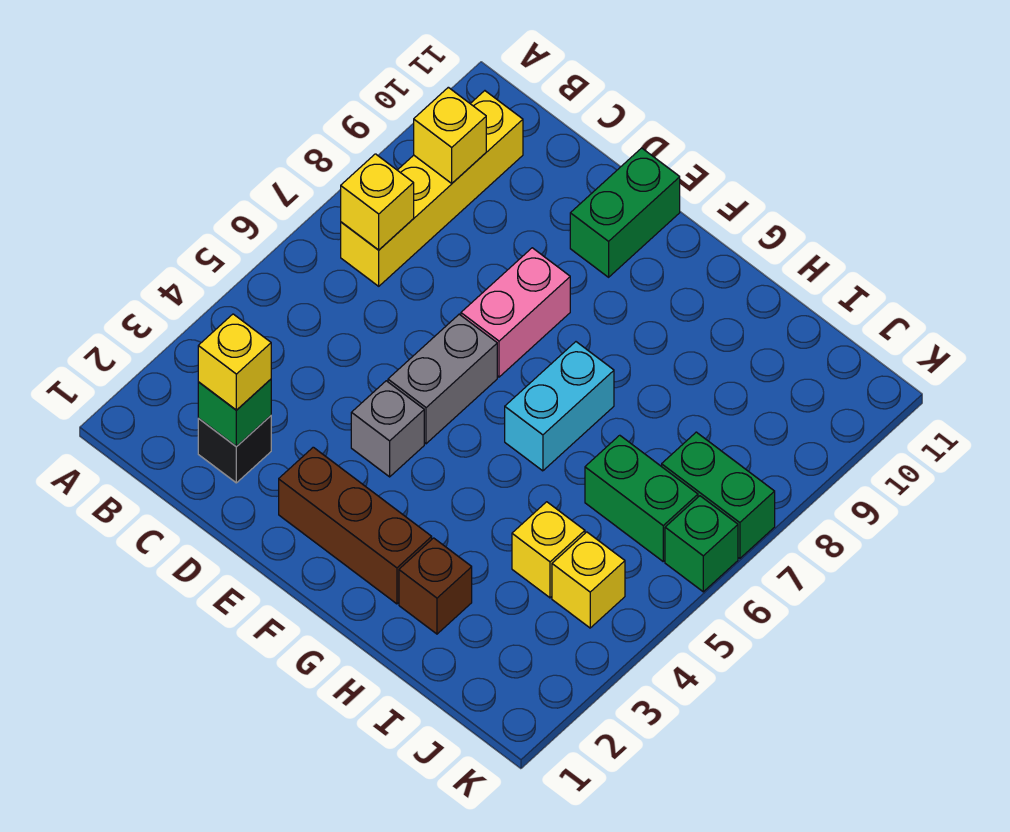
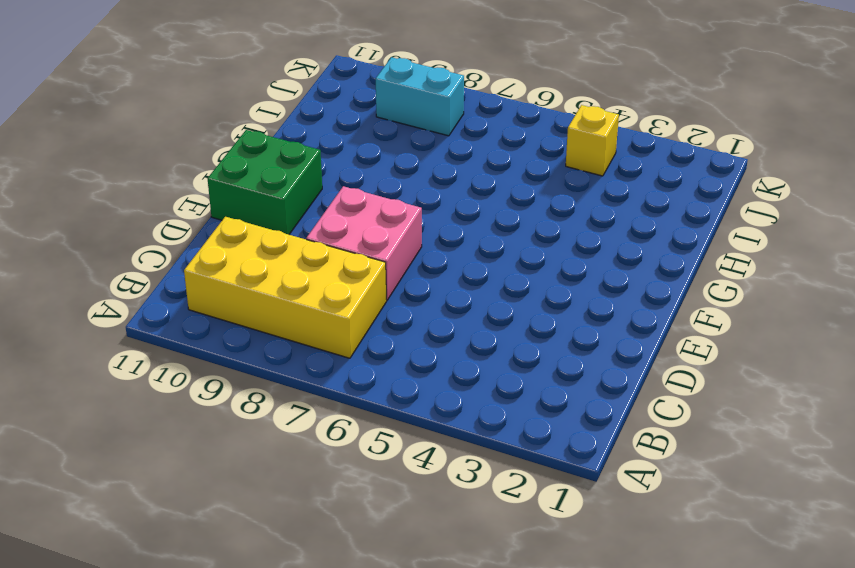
yellow 2x4 brick [184,217,387,358] -> yellow 1x4 brick [341,91,523,286]
pink 2x2 brick [306,186,422,300] -> pink 1x2 brick [461,248,570,377]
green 2x2 brick [208,130,322,235] -> green 1x2 brick [570,148,680,277]
cyan 1x2 brick [376,57,464,136] -> cyan 1x2 brick moved to [505,342,614,471]
none -> black 1x1 brick [198,416,271,483]
none -> brown 1x3 brick [279,447,432,604]
none -> grey 1x1 brick [351,381,424,477]

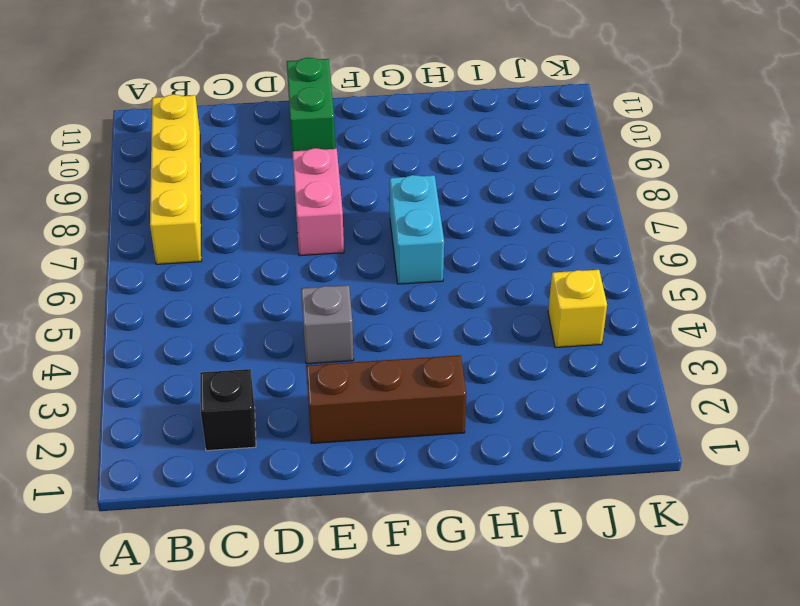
none -> grey 1x2 brick [388,314,497,444]
none -> brown 1x1 brick [399,538,472,634]
none -> yellow 1x1 brick [512,502,585,598]

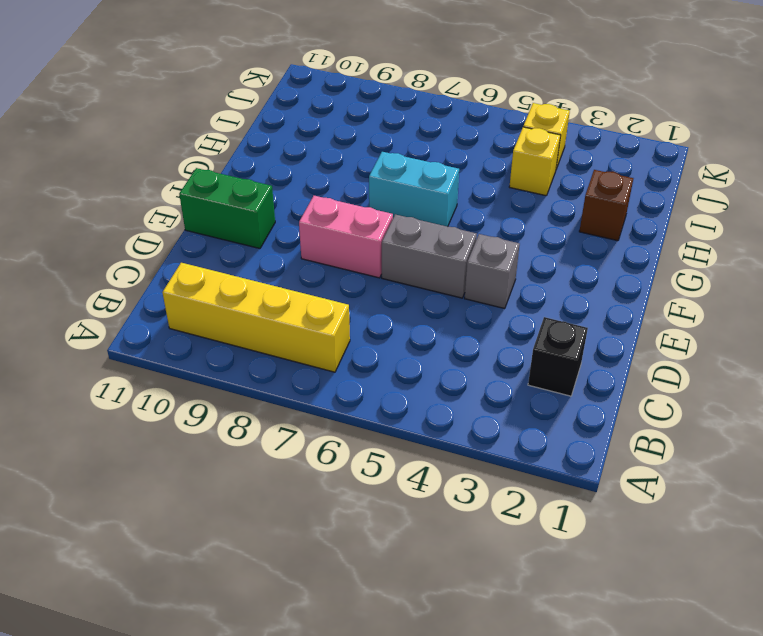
none -> brown 1x3 brick [279,447,432,604]
none -> green 1x2 brick [585,435,698,561]
none -> green 1x2 brick [662,432,775,559]

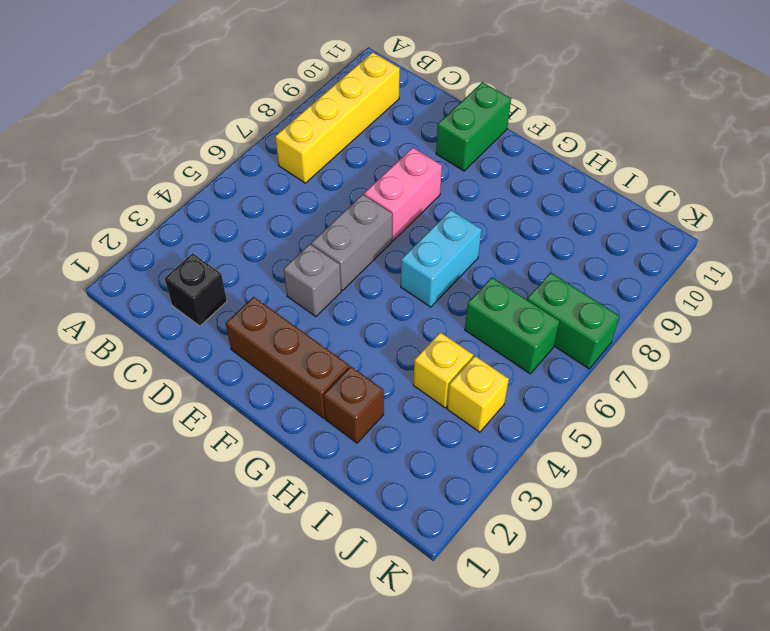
none -> green 1x1 brick [665,496,738,592]
none -> yellow 1x1 brick [341,154,414,250]
none -> yellow 1x1 brick [414,87,486,183]

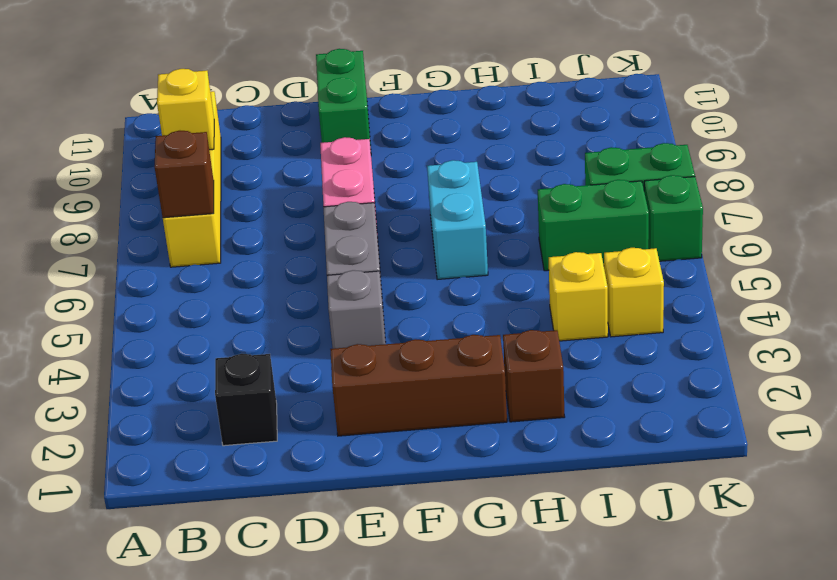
brown 1x1 brick [155,131,214,218] -> yellow 1x1 brick [341,154,414,250]
none -> green 1x1 brick [198,379,271,446]
none -> yellow 1x1 brick [198,314,271,410]

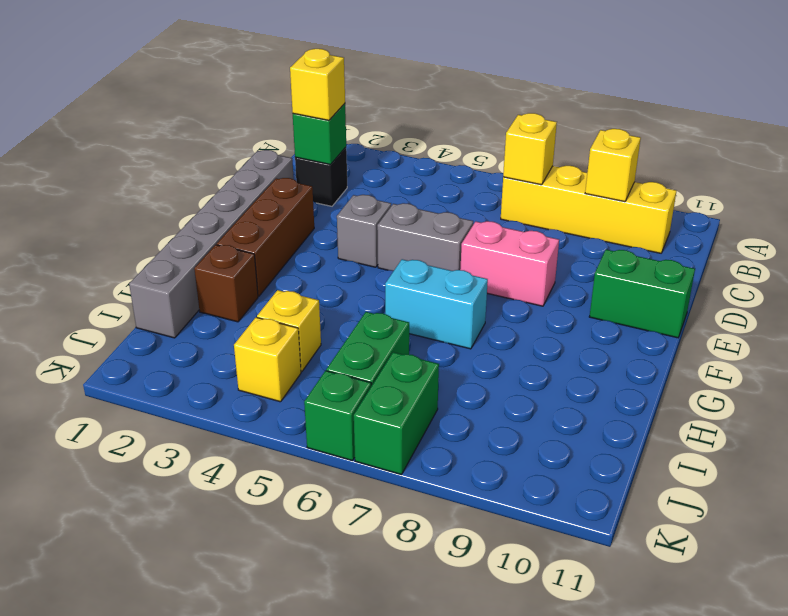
grey 1x6 brick [129,150,294,338] -> none

